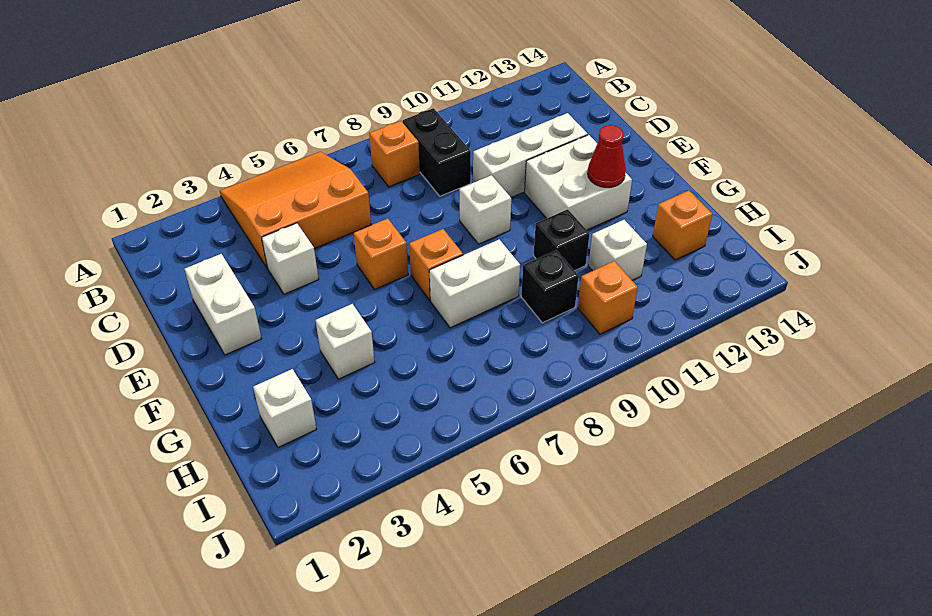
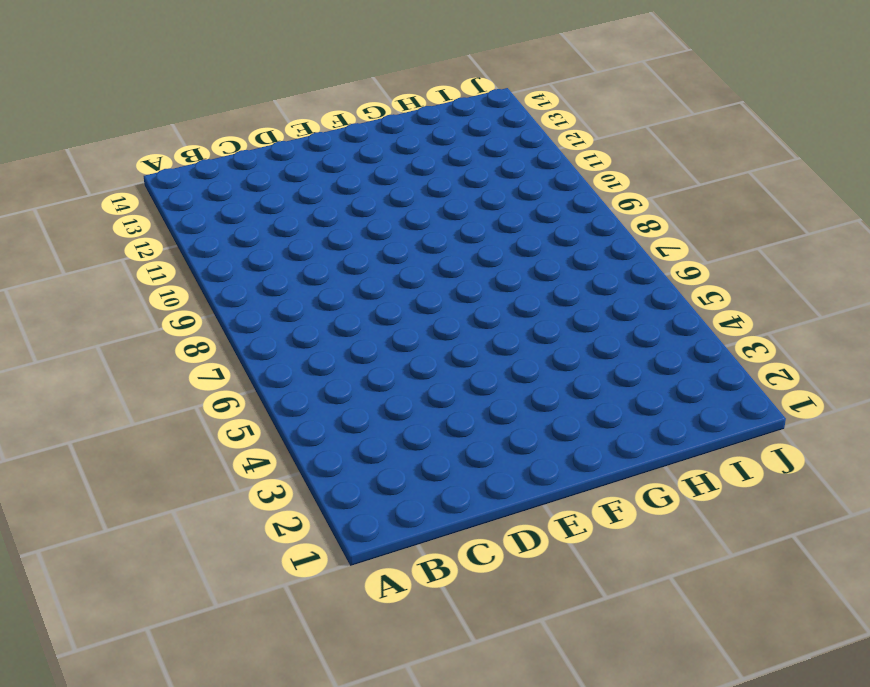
none -> orange 3x3 slope [220,152,371,267]
none -> orange 1x1 brick [369,121,420,187]
none -> black 1x2 brick [403,108,471,196]

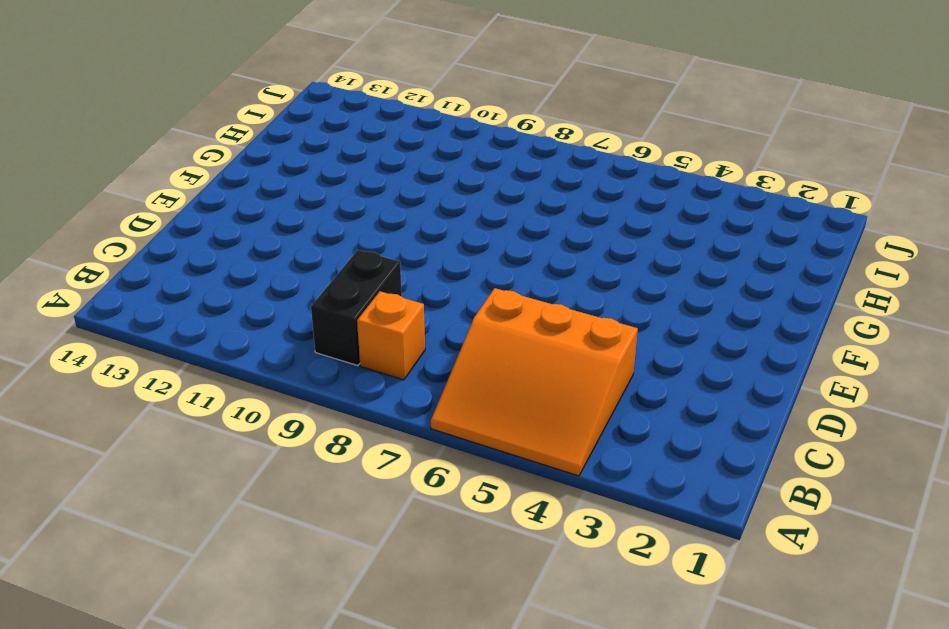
none -> white 1x2 brick [185,254,262,355]
none -> white 1x1 brick [262,223,319,294]
none -> white 1x3 brick [473,113,588,197]

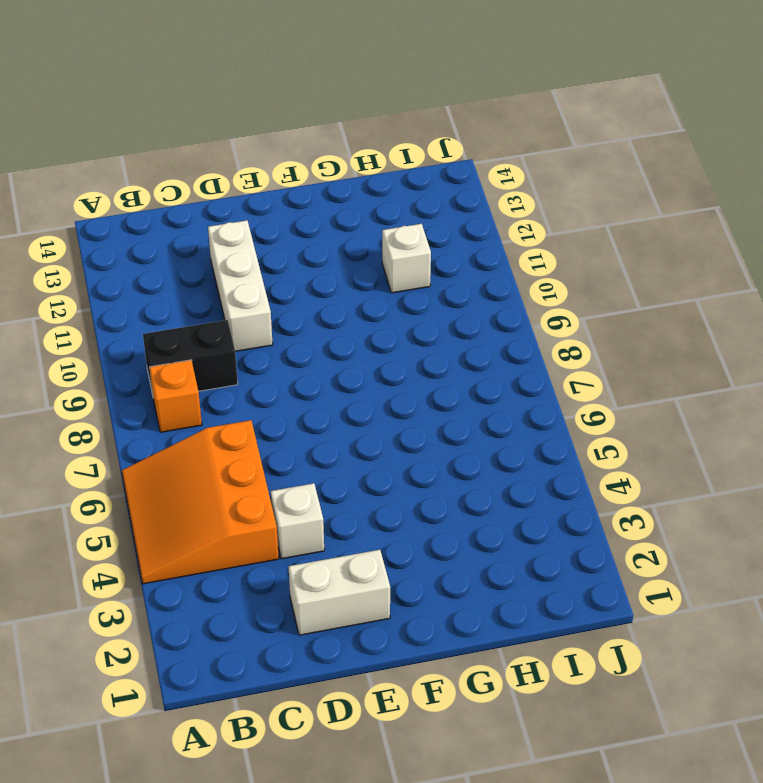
none -> orange 1x1 brick [354,218,408,289]
none -> white 1x1 brick [459,175,511,244]
none -> white 2x2 brick [525,135,632,230]

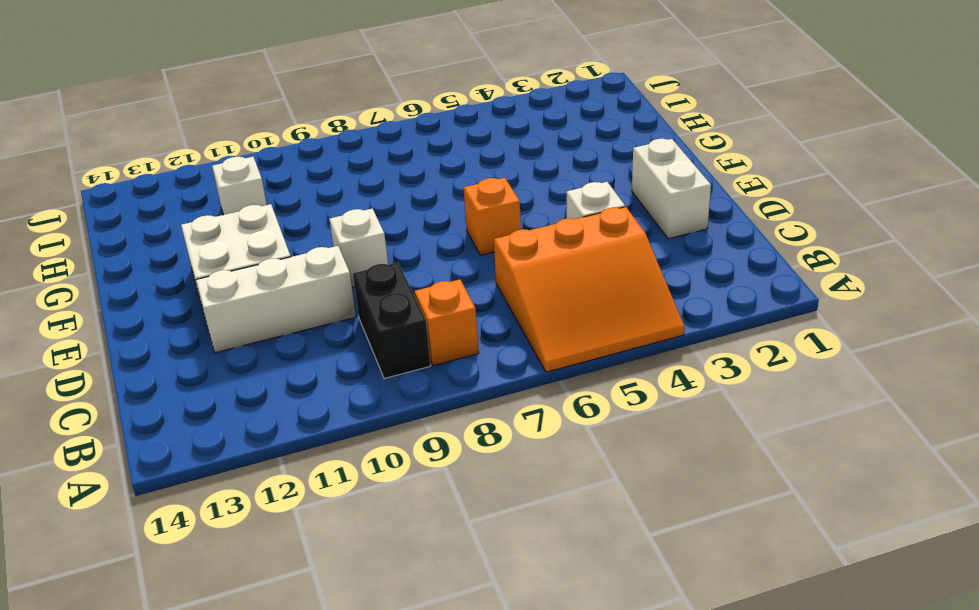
none -> orange 1x1 brick [409,229,463,300]
none -> white 1x1 brick [316,304,375,379]
none -> white 1x2 brick [429,239,520,328]

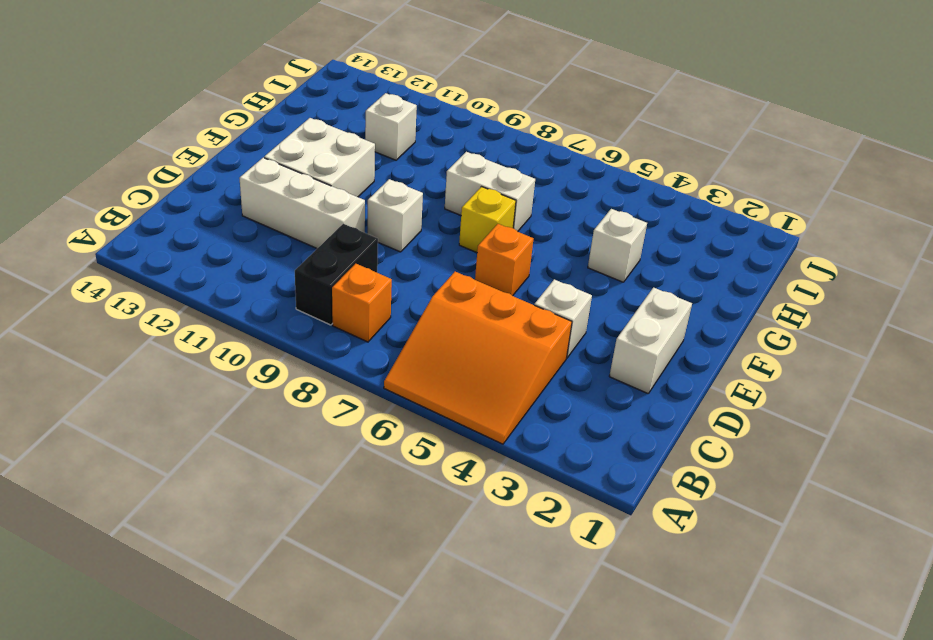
yellow 1x1 brick [459,187,516,253] -> orange 1x1 brick [409,229,463,300]
none -> black 1x1 brick [534,209,589,271]
none -> white 1x1 brick [253,369,316,448]
none -> black 1x1 brick [521,250,578,323]

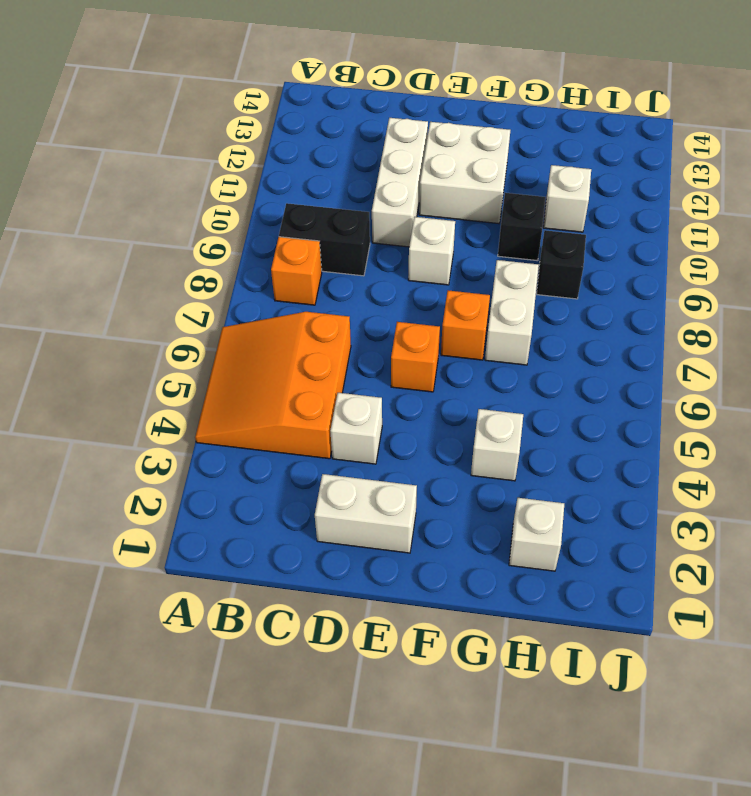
none -> orange 1x1 brick [653,190,712,260]
none -> orange 1x1 brick [578,261,638,334]
none -> red 1x1 cone [588,125,626,188]

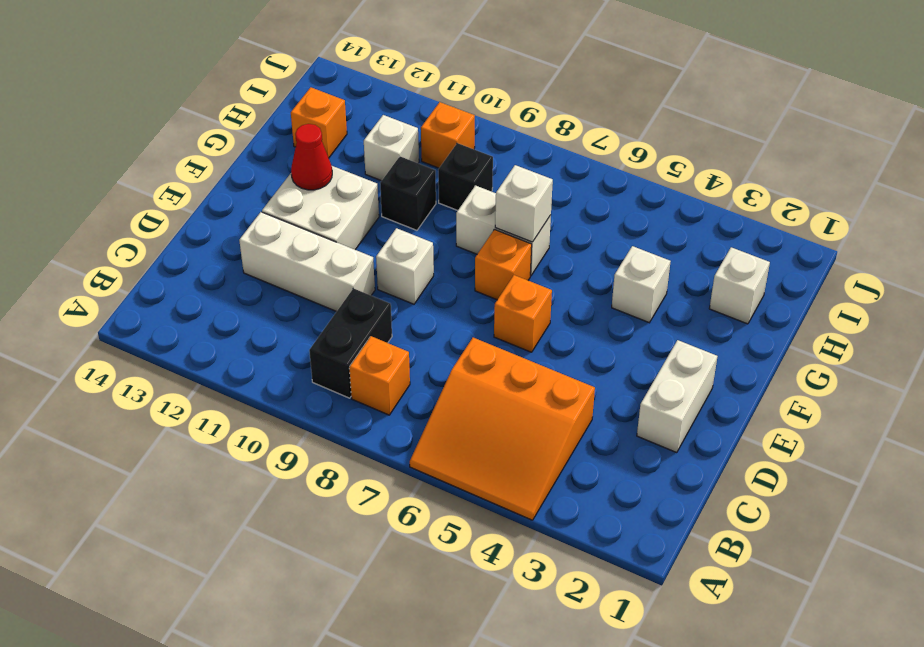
white 1x1 brick [495,165,553,242] -> white 1x1 brick moved to [262,223,319,294]

